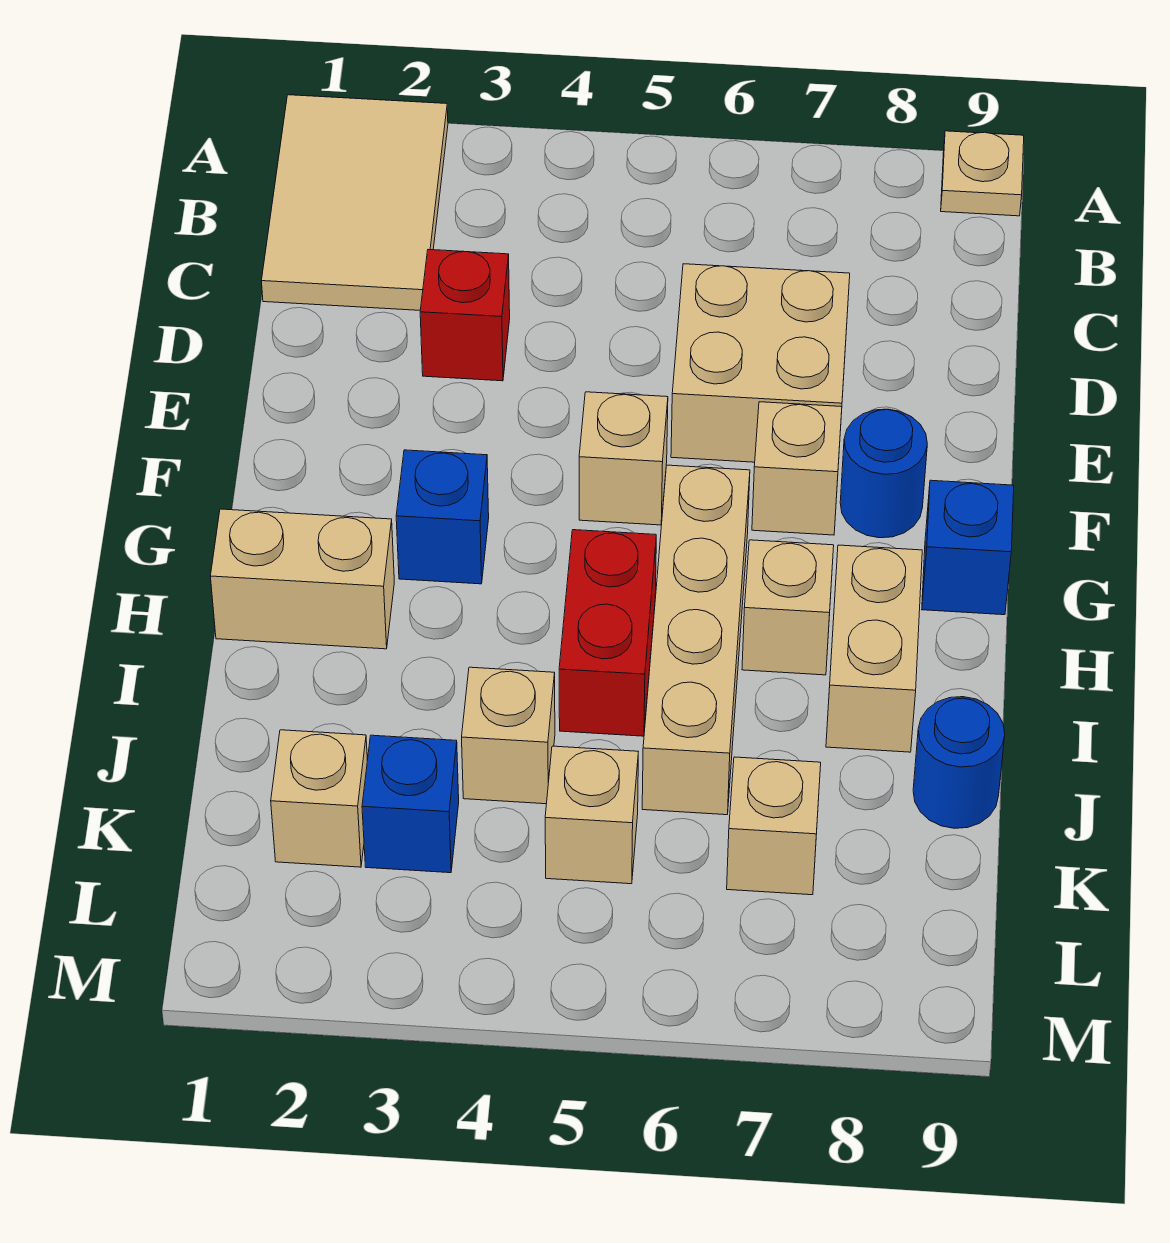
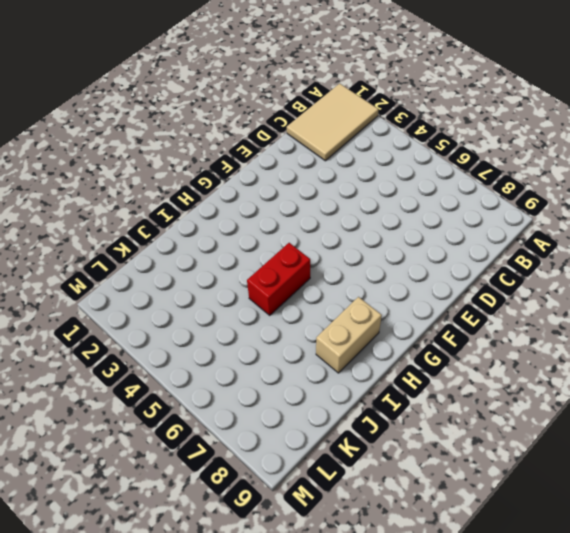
none -> tan 1x1 plate [941,131,1024,216]
none -> red 1x1 brick [420,250,510,381]
none -> tan 2x2 brick [671,264,850,462]

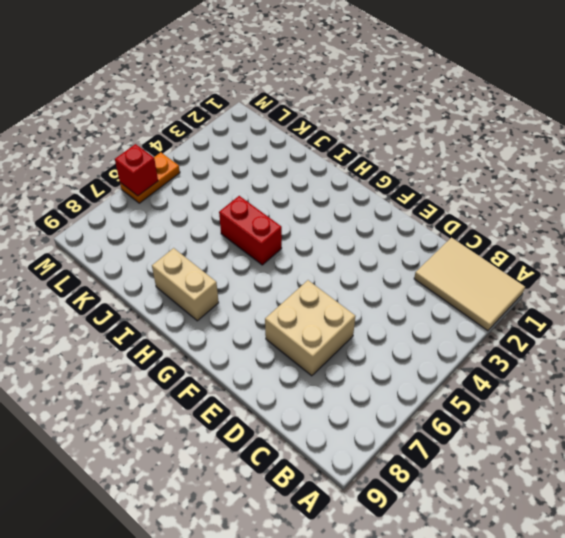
orange 1x2 plate [120,152,180,203] -> none
red 1x1 brick [115,144,158,196] -> red 1x1 brick moved to [420,250,510,381]
none -> tan 1x1 plate [941,131,1024,216]
none -> tan 1x1 brick [579,392,668,525]
none -> tan 1x1 brick [752,402,842,535]

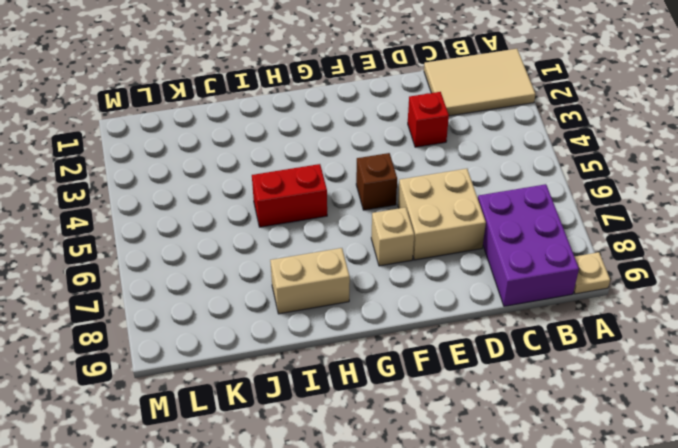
purple 2x3 brick [478,184,579,306] -> none
brown 1x1 brick [356,153,397,210] -> tan 1x1 brick [579,392,668,525]
none -> blue 1x1 round brick [840,409,927,538]
none -> blue 1x1 brick [396,450,489,584]
none -> tan 1x4 brick [642,465,750,815]

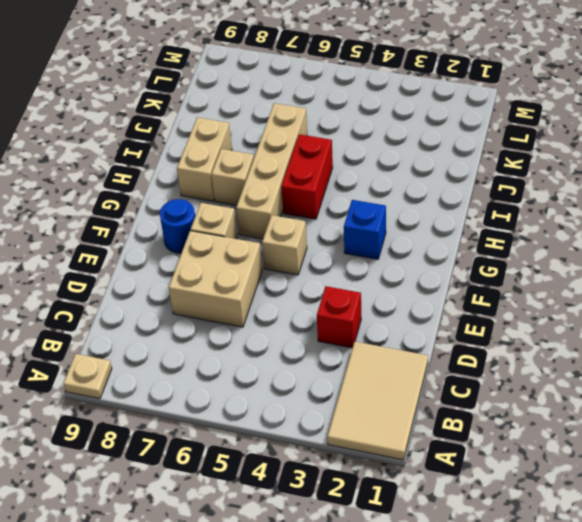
none -> blue 1x1 brick [922,480,1014,615]
none -> tan 1x2 brick [210,509,394,649]
none -> tan 1x1 brick [462,667,555,804]

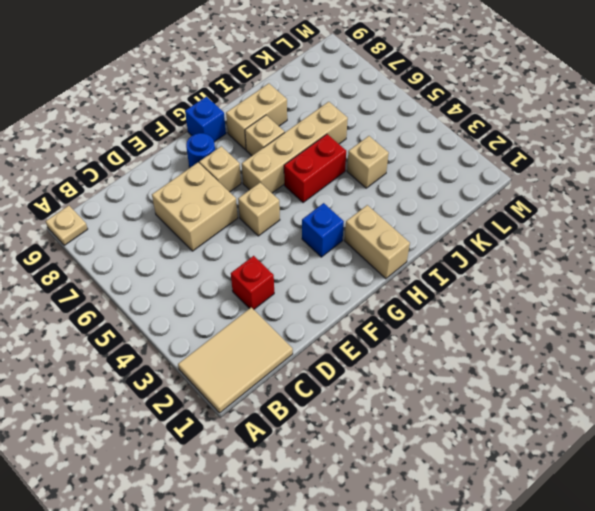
none -> blue 1x1 round brick [913,697,1005,828]
none -> tan 1x1 brick [271,730,367,867]
none -> blue 1x1 brick [362,735,459,873]

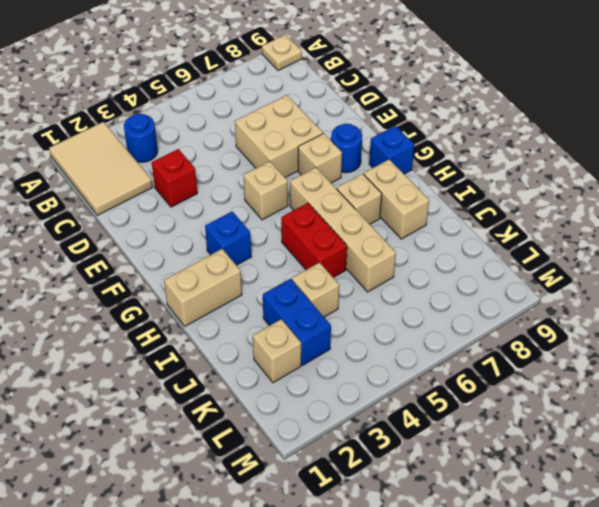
blue 1x1 round brick [124,113,158,162] -> blue 1x1 round brick moved to [913,697,1005,828]
blue 1x2 brick [263,279,331,365] -> blue 1x1 brick [362,735,459,873]
none -> tan 1x1 brick [545,746,638,884]
none -> tan 1x1 brick [727,757,821,895]

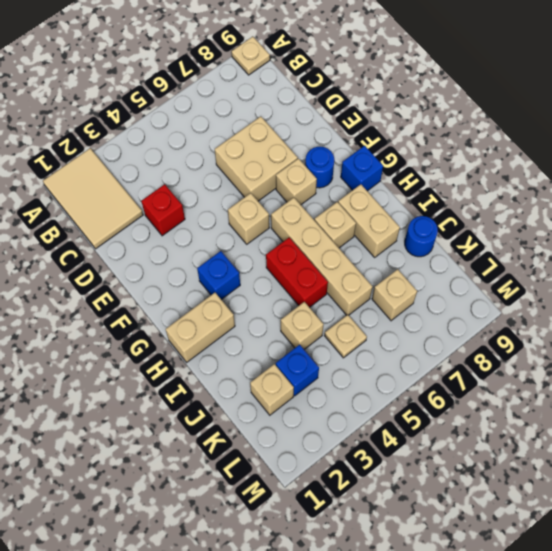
tan 1x1 plate [324,315,367,358] -> tan 1x1 brick [545,746,638,884]

